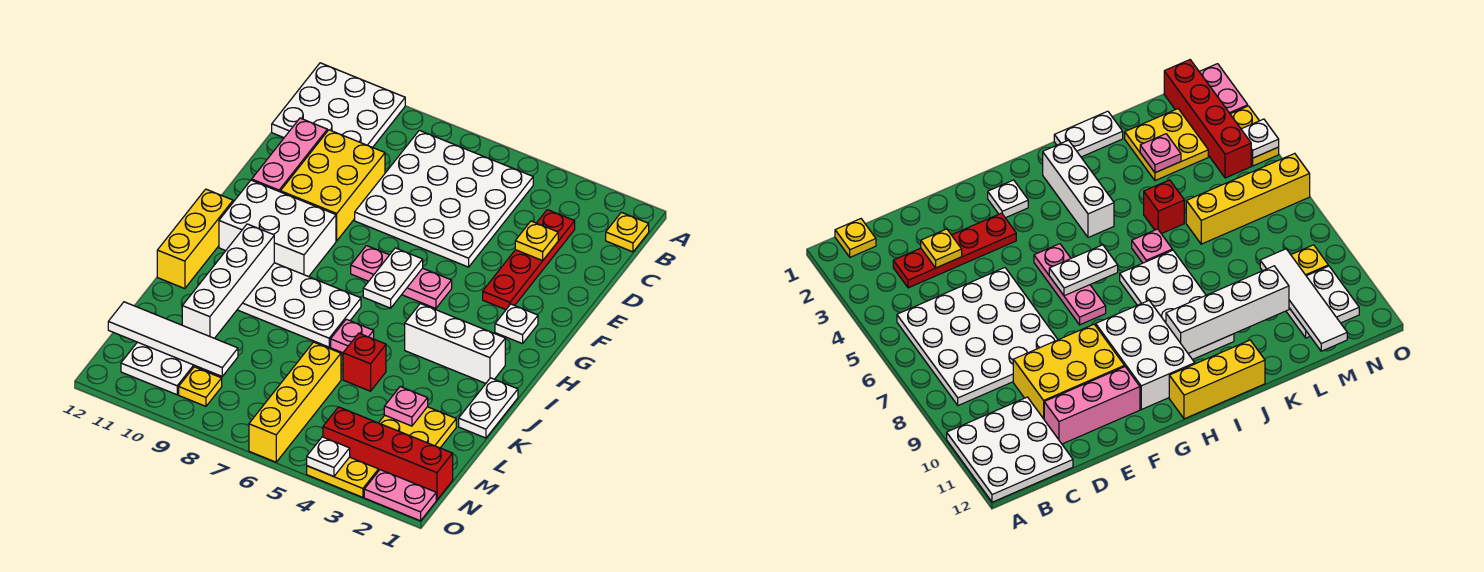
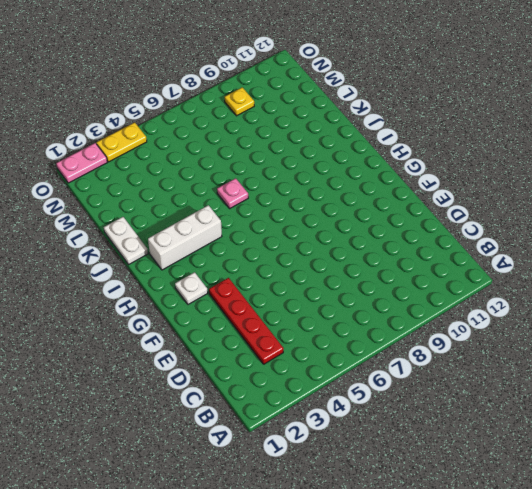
none -> white 3x3 plate [272,63,405,147]
none -> yellow 1x1 plate [606,212,649,252]
none -> white 4x4 plate [355,130,533,267]

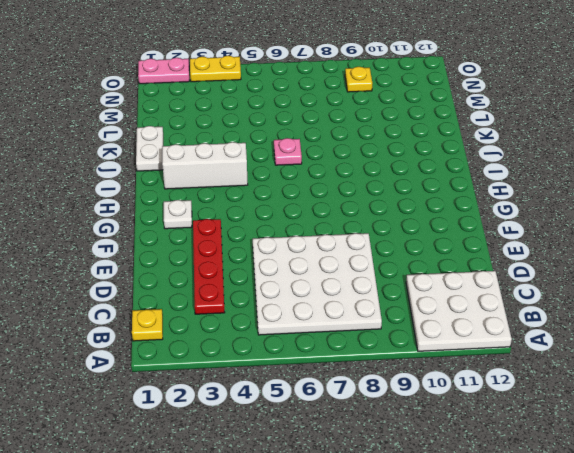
none -> yellow 2x3 brick [280,130,385,241]
none -> pink 1x3 brick [252,118,327,192]
none -> pink 1x3 plate [351,246,452,308]

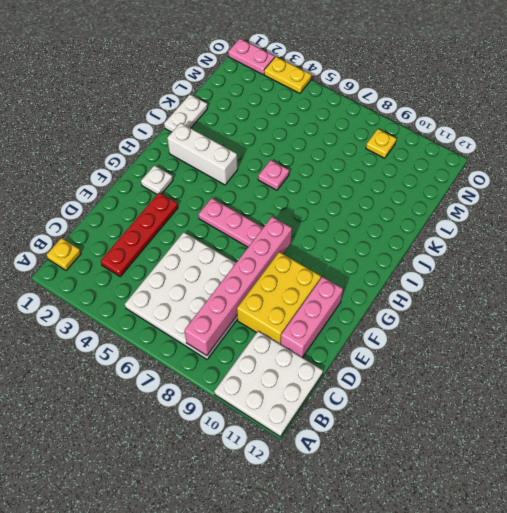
pink 1x6 brick [184,217,292,356] -> none
none -> white 2x3 brick [219,180,336,277]
none -> yellow 1x3 brick [157,189,233,289]
none -> white 2x4 plate [237,263,361,347]

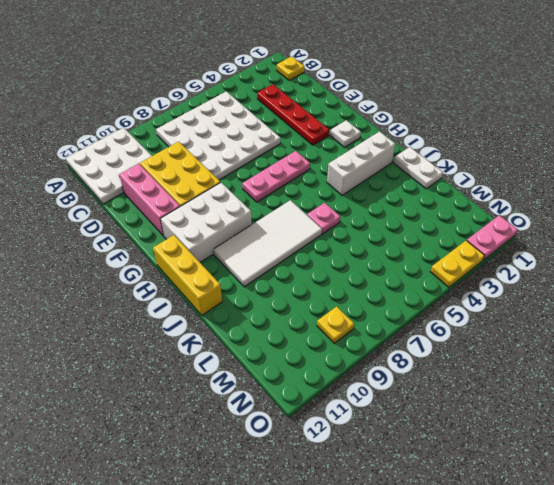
white 2x4 tile [213,200,322,287] -> white 2x4 plate [237,263,361,347]
none -> red 1x1 brick [343,333,386,391]
none -> yellow 2x2 plate [379,407,456,448]
none -> yellow 1x4 brick [249,342,341,462]

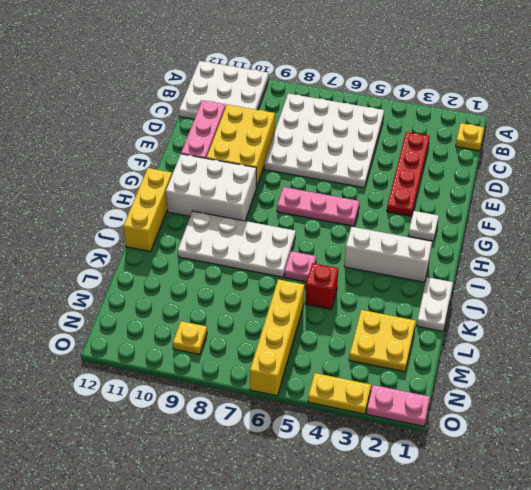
none -> white 2x2 plate [121,342,199,395]
none -> red 1x4 brick [323,407,453,500]
none -> yellow 1x1 plate [515,221,558,261]

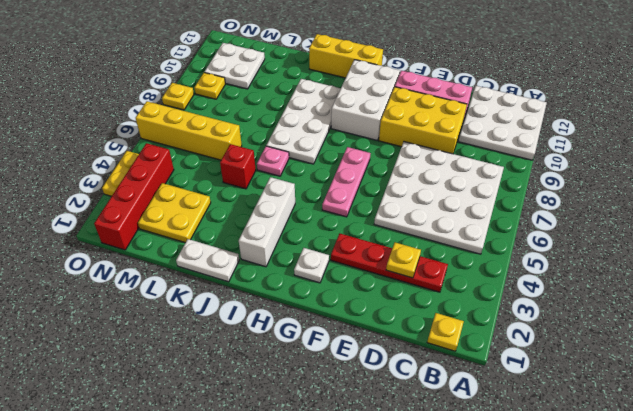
yellow 1x1 plate [162,83,194,110] -> none
none -> pink 1x2 plate [364,470,436,521]
none -> white 1x2 plate [363,248,423,308]
none -> white 1x4 brick [182,224,274,338]

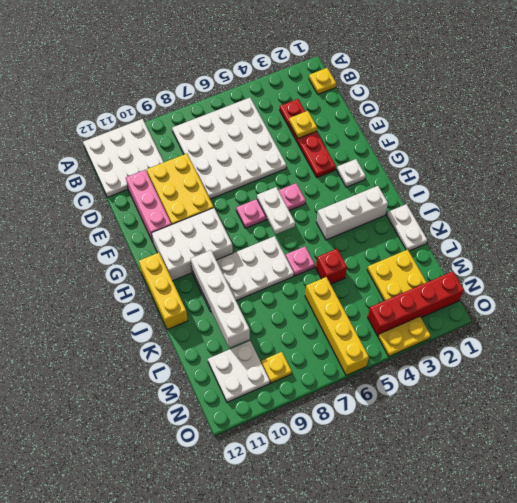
none -> pink 1x2 plate [364,470,436,521]
none -> pink 1x1 plate [384,387,428,426]
none -> white 1x4 tile [108,302,238,376]

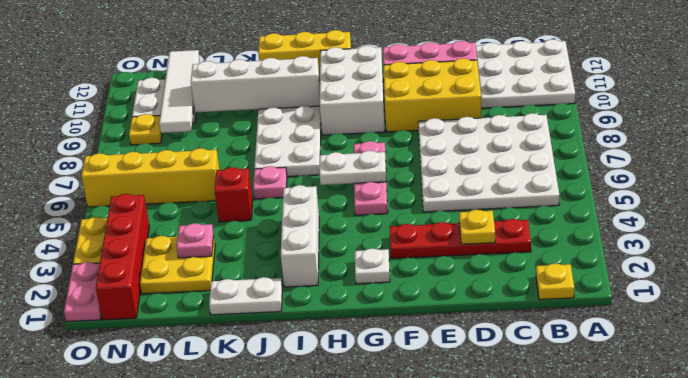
none -> white 1x1 plate [307,437,350,477]

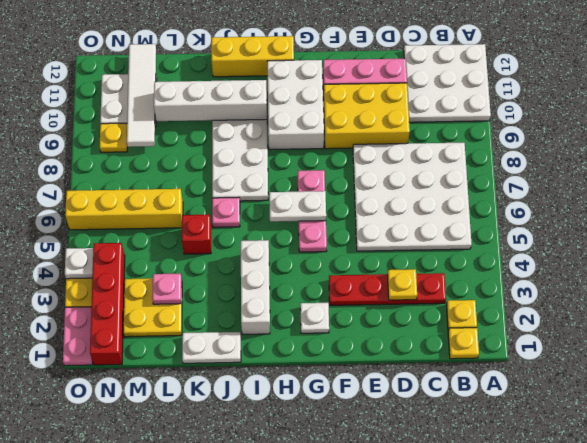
yellow 1x1 plate [446,300,477,330] -> none

